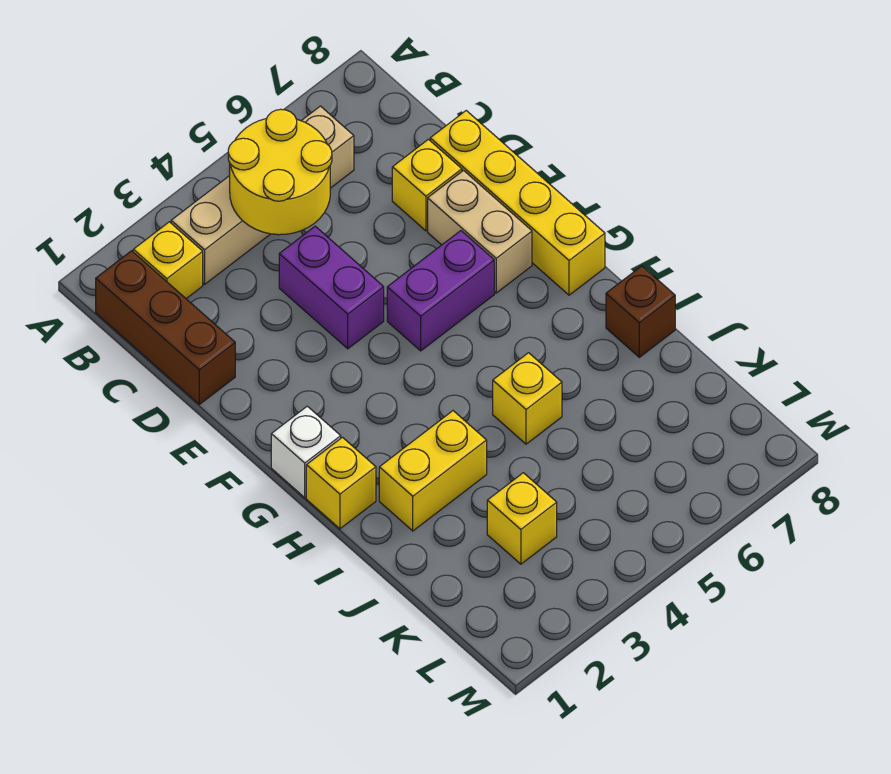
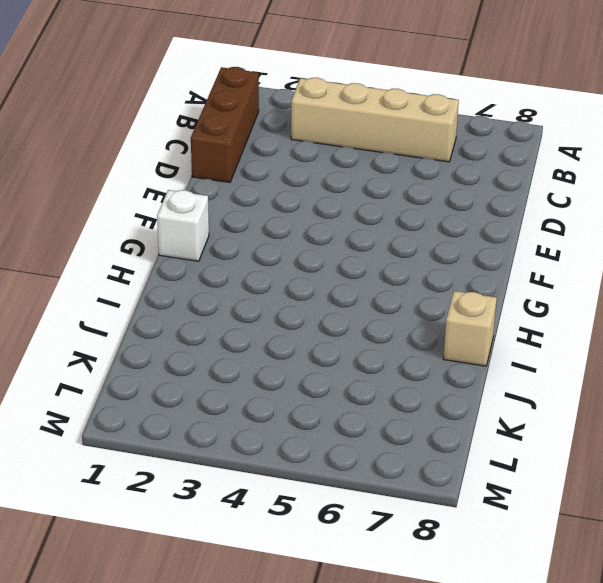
tan 1x1 brick [444,291,497,366] -> brown 1x1 brick [606,266,675,357]
none -> yellow 1x1 brick [133,222,203,299]
none -> purple 1x2 brick [279,226,384,349]
none -> yellow 1x1 brick [392,139,462,231]

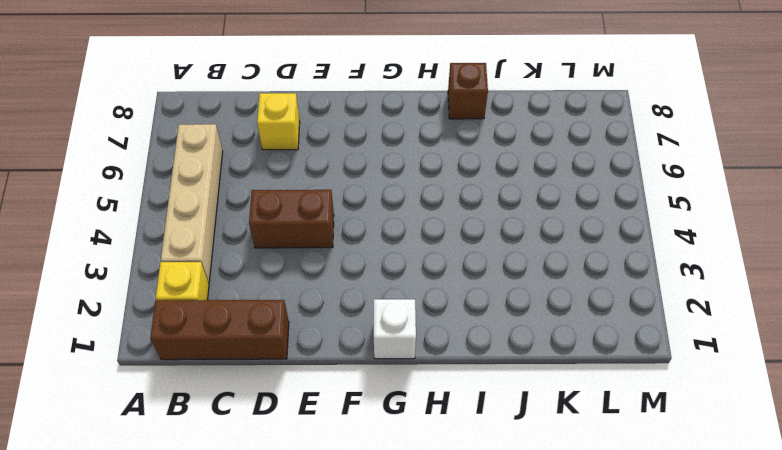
brown 1x2 brick [249,190,334,248] -> purple 1x2 brick [279,226,384,349]
none -> yellow 1x4 brick [430,111,605,295]
none -> tan 1x2 brick [428,171,532,293]
none -> purple 1x2 brick [387,231,494,351]

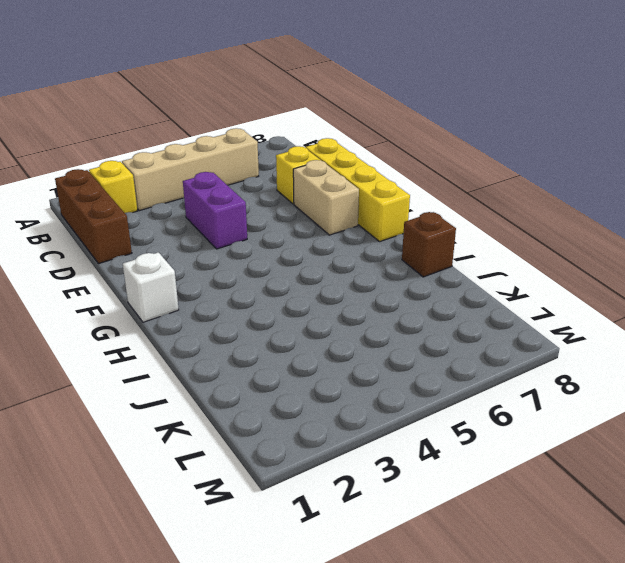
none -> purple 1x2 brick [387,231,494,351]
none -> yellow 1x1 brick [306,437,376,529]
none -> yellow 1x2 brick [379,411,487,531]

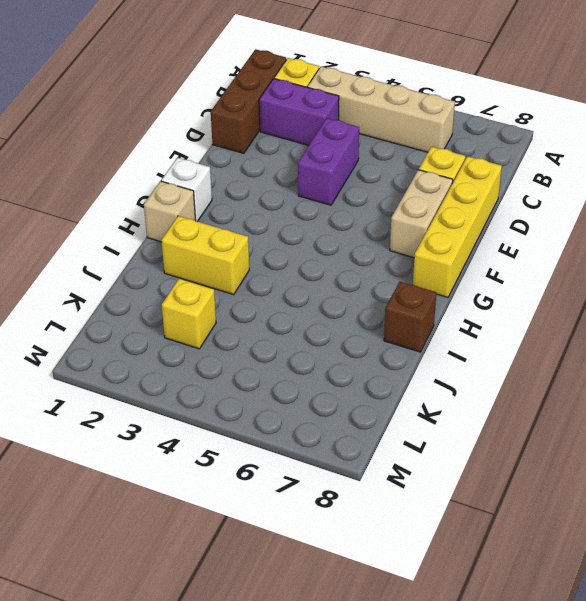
purple 1x2 brick [259,79,339,145] -> purple 1x2 brick moved to [387,231,494,351]
tan 1x1 brick [144,181,196,242] -> yellow 1x1 brick [306,437,376,529]
none -> yellow 1x1 brick [493,353,562,444]
none -> yellow 2x2 round brick [228,109,332,235]

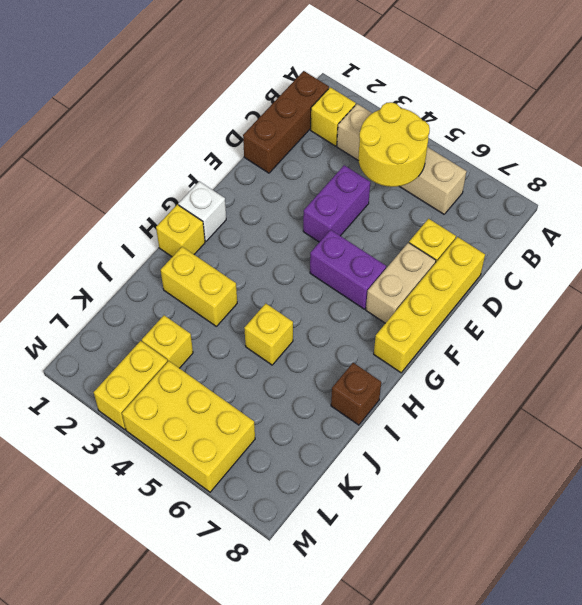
yellow 1x2 brick [94,341,168,429] -> none
yellow 2x3 brick [122,361,255,492] -> none

